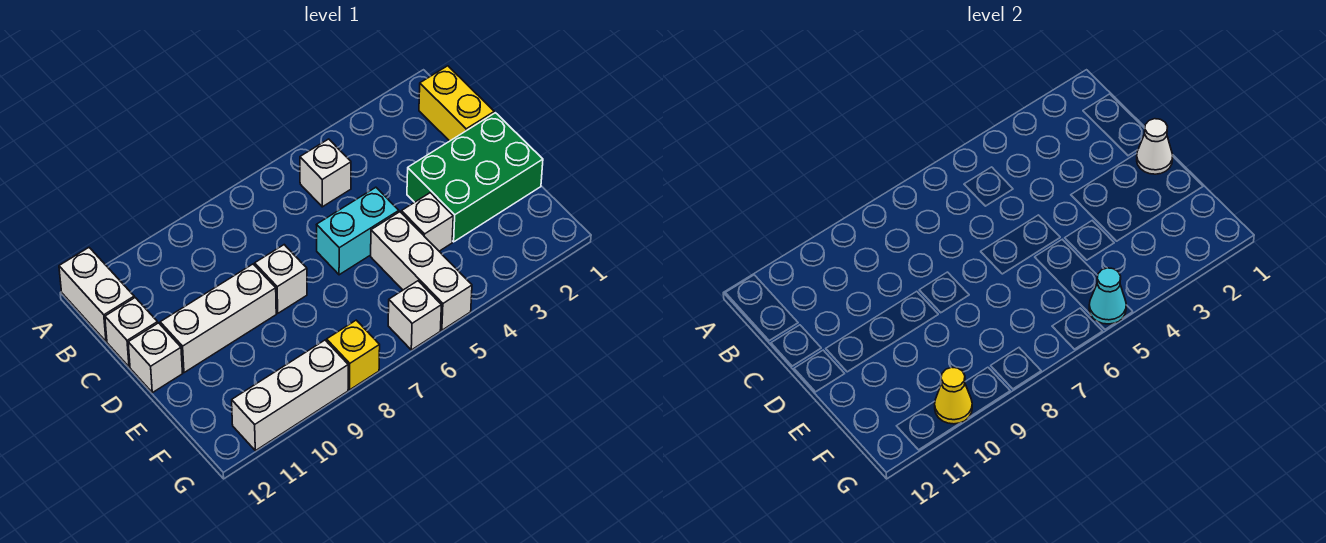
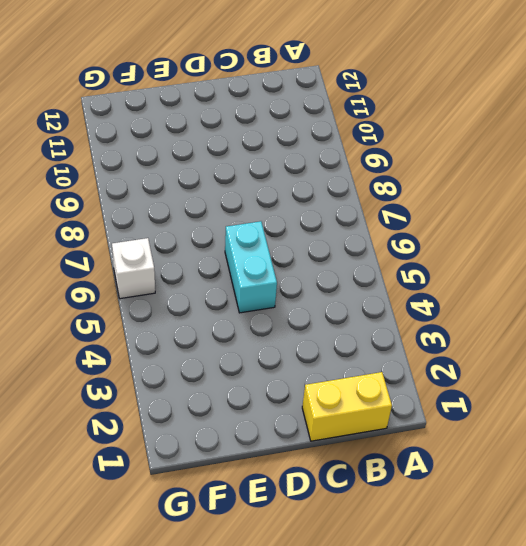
none -> white 1x2 brick [59,248,134,341]
none -> white 1x1 brick [300,139,351,207]
none -> white 1x1 brick [105,298,158,367]

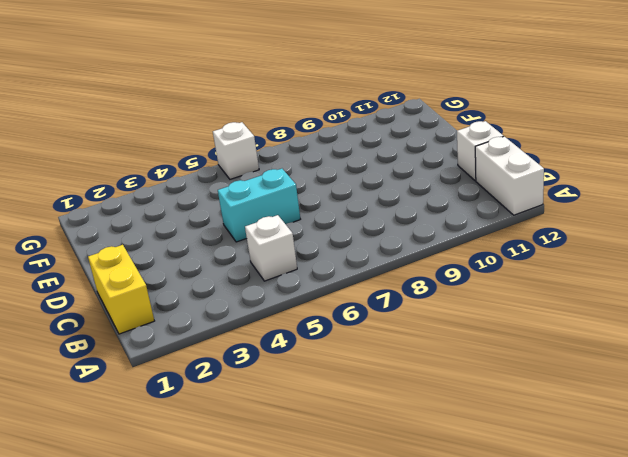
none -> green 2x3 brick [407,113,543,242]
none -> white 1x1 brick [255,245,307,313]
none -> white 1x3 brick [160,264,276,373]

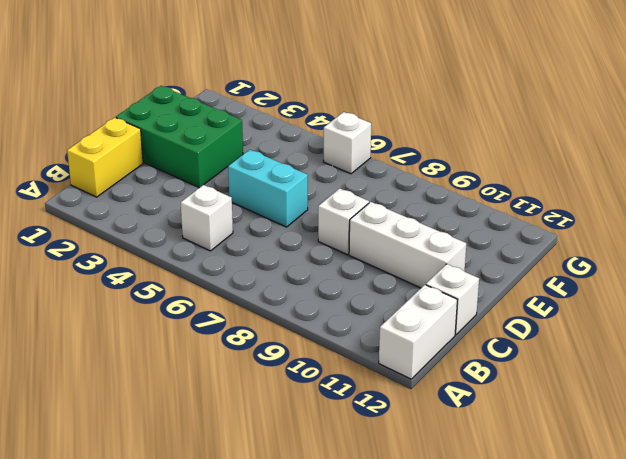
none -> white 1x1 brick [128,323,183,393]
none -> white 1x1 brick [401,193,453,251]
none -> white 1x3 brick [371,212,472,330]

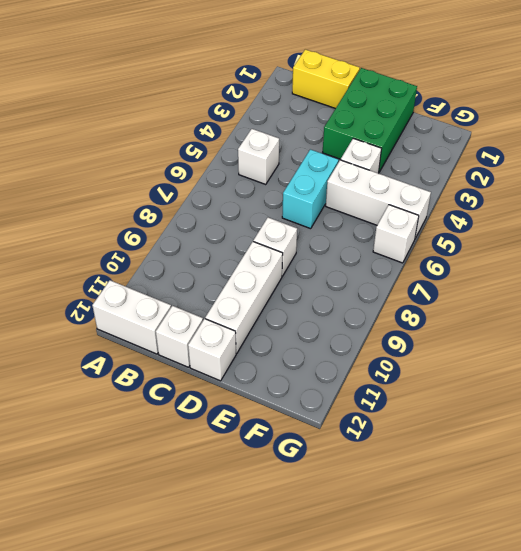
none -> yellow 1x1 brick [327,320,380,390]
none -> white 1x3 brick [232,340,348,451]
none -> white 1x1 cone [1137,119,1173,174]

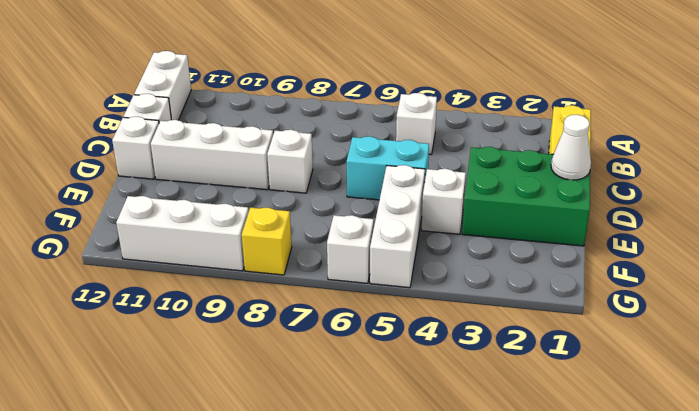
none -> cyan 1x1 cone [1089,268,1126,324]
none -> yellow 1x1 cone [935,367,972,424]

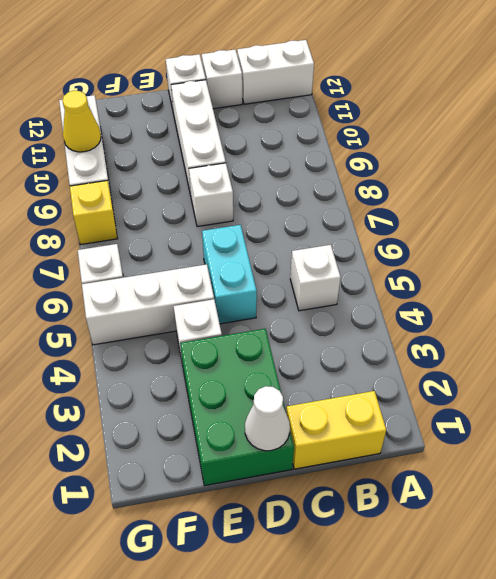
none -> cyan 1x1 cone [1089,268,1126,324]

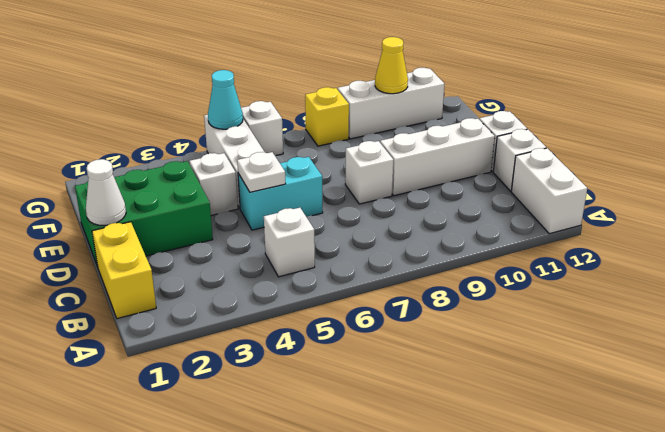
white 1x1 plate [237,152,286,192] -> none

